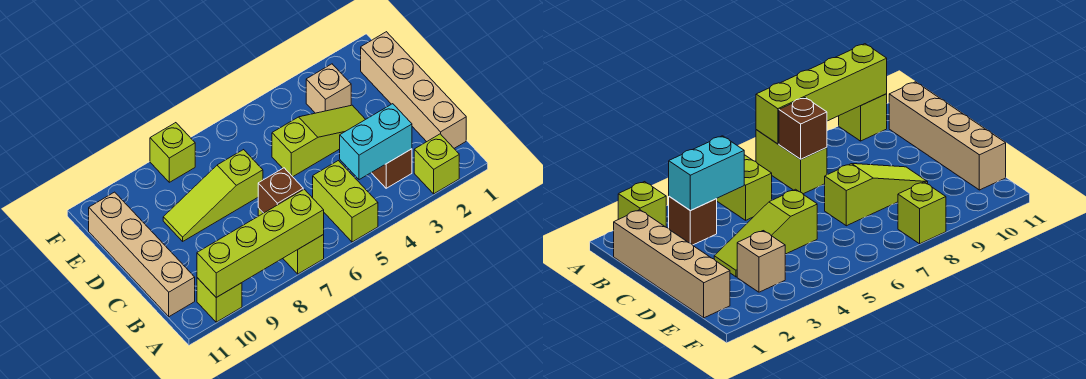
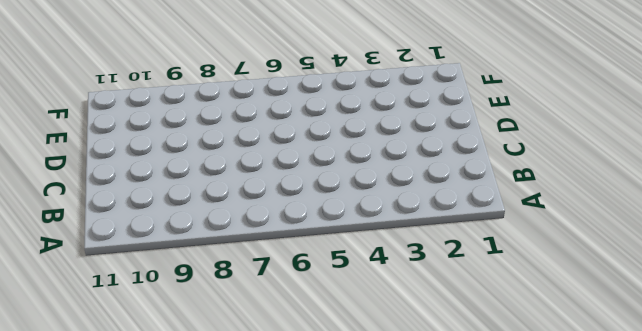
none -> lime 1x1 brick [414,134,459,194]
none -> lime 1x2 brick [313,161,378,242]
none -> lime 1x2 brick [258,208,324,274]

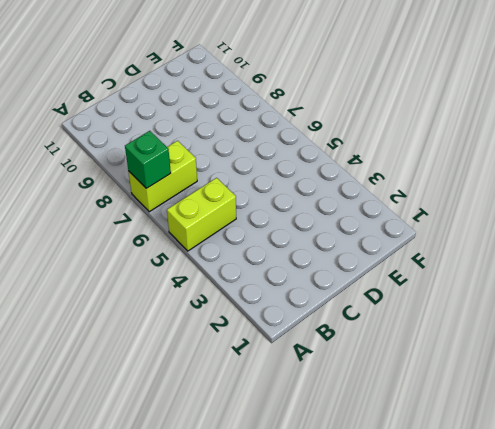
green 1x1 brick [125,131,171,188] -> lime 1x4 brick [197,189,324,297]
none -> lime 1x1 brick [414,134,459,194]
none -> lime 1x1 brick [197,278,242,322]
none -> tan 1x4 brick [361,32,466,148]

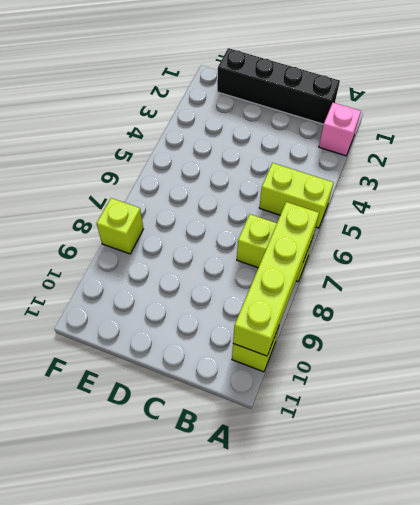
pink 1x1 brick [319,103,361,156] -> lime 1x1 brick [414,134,459,194]
black 1x4 brick [217,48,340,124] -> tan 1x4 brick [361,32,466,148]
none -> brown 1x1 brick [372,149,412,188]
none -> tan 1x4 brick [89,192,195,317]
none -> lime 1x3 slope [272,105,365,177]

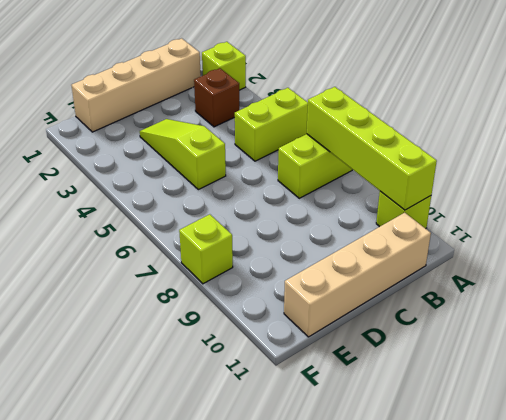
none -> lime 1x3 slope [163,150,263,241]
none -> tan 1x1 brick [306,64,351,113]
none -> cyan 1x2 brick [340,104,412,180]

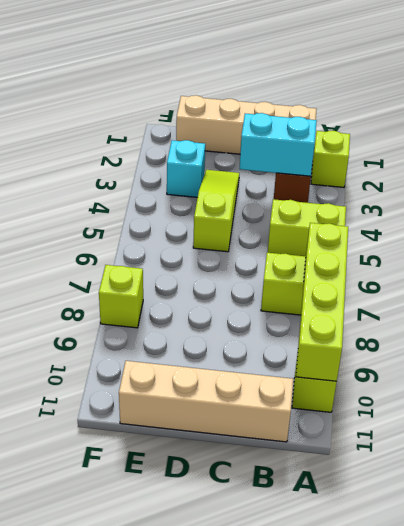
cyan 1x2 brick [240,113,317,177] -> cyan 1x2 brick turned to [340,104,412,180]
cyan 1x1 brick [167,140,205,197] -> tan 1x1 brick [306,64,351,113]
none -> lime 1x3 slope [163,150,263,241]
none -> brown 1x1 brick [258,168,303,213]

